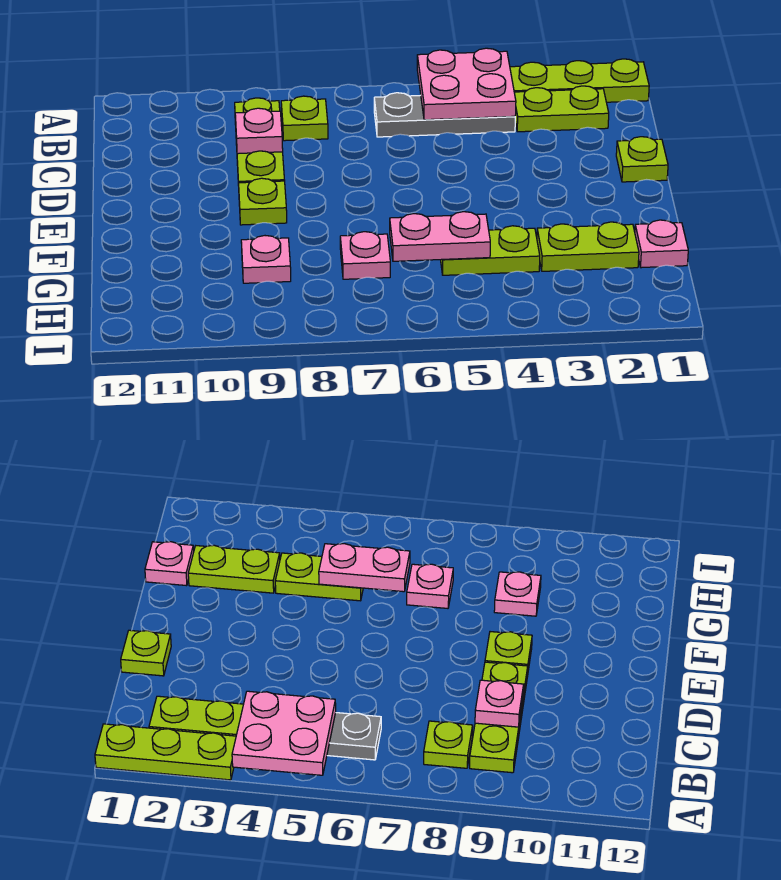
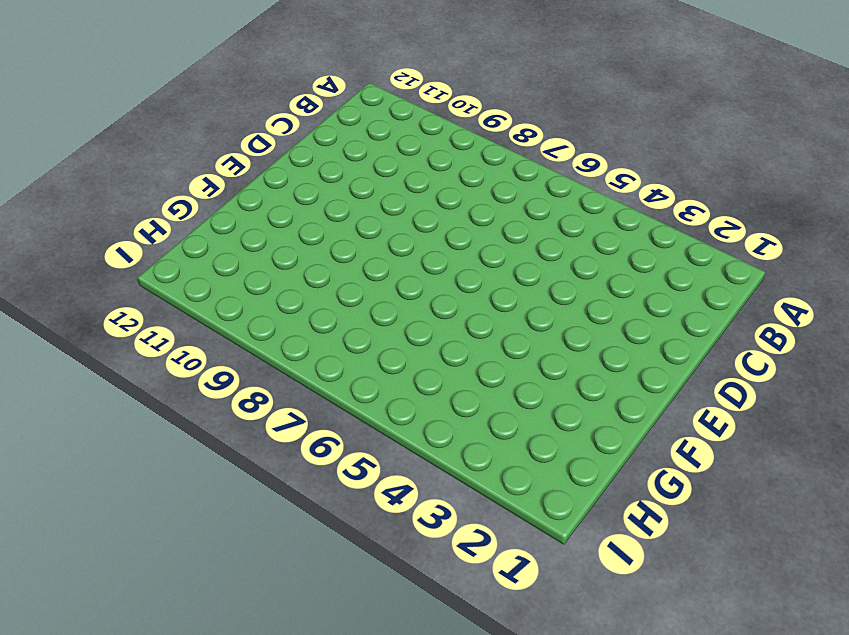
none -> lime 1x3 plate [510,59,649,102]
none -> lime 1x2 plate [514,86,609,132]
none -> grey 1x3 plate [374,93,515,137]

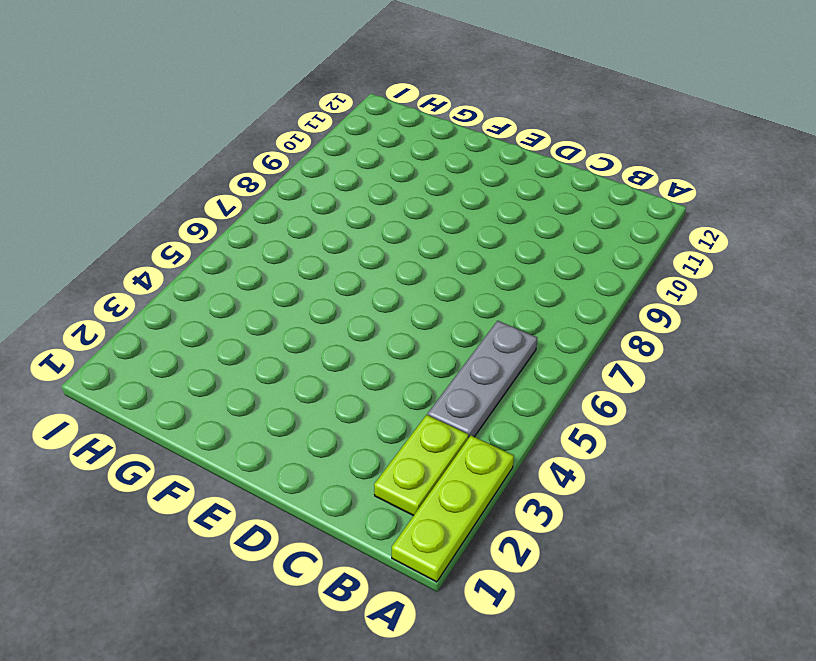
none -> lime 1x1 plate [281,96,328,141]
none -> lime 1x3 plate [235,98,285,186]
none -> lime 1x1 plate [616,137,668,182]

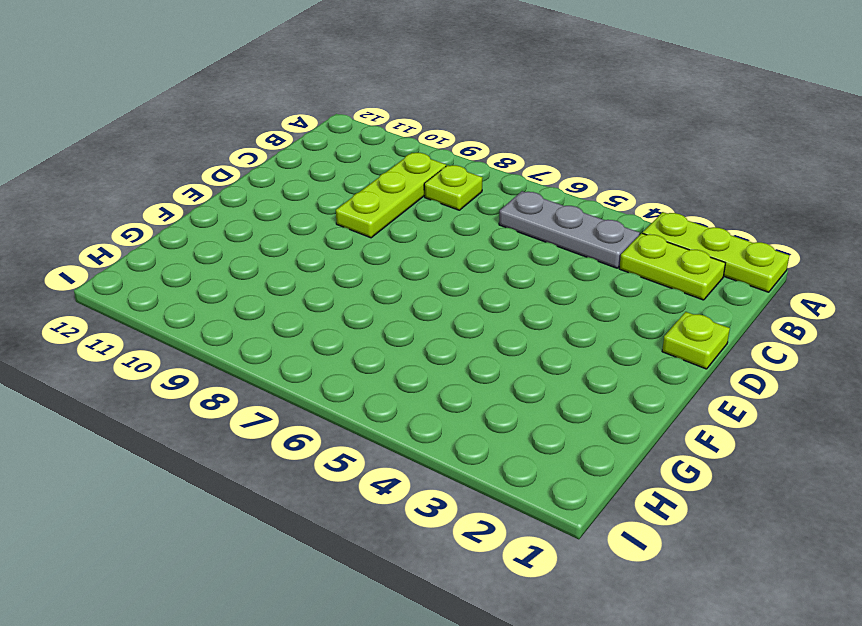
none -> lime 1x1 plate [239,178,287,225]
none -> pink 1x1 plate [635,220,688,268]
none -> lime 1x2 plate [537,222,639,271]

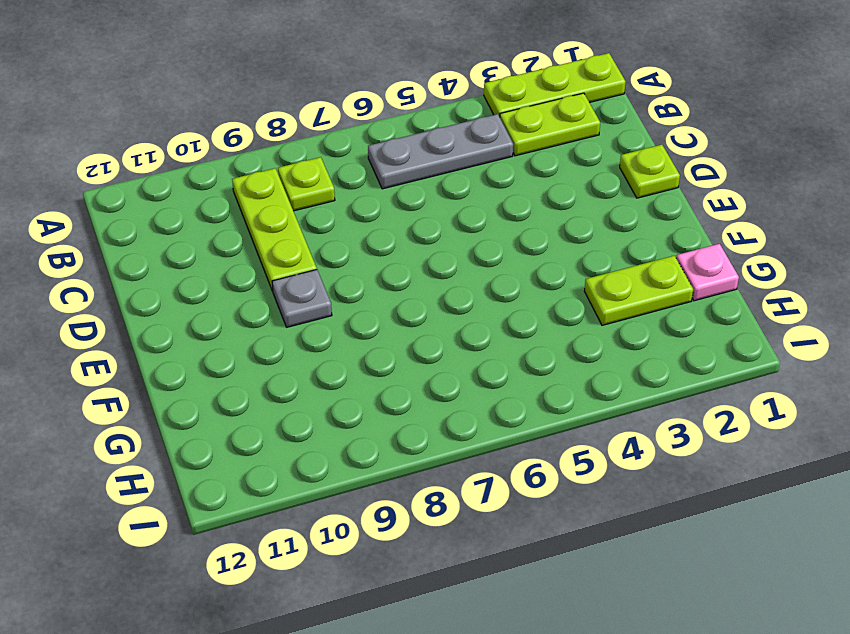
grey 1x1 plate [272,270,332,327] -> lime 1x1 plate [239,178,287,225]
none -> lime 1x2 plate [441,226,540,275]
none -> pink 1x1 plate [340,232,390,279]
none -> pink 1x1 plate [241,236,291,283]

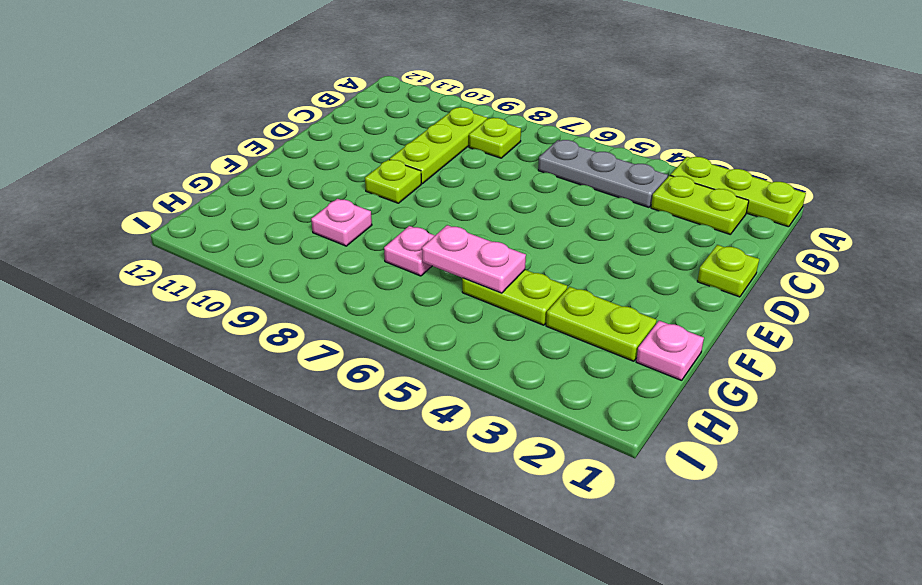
none -> pink 2x2 plate [417,48,516,120]
none -> pink 1x1 plate [235,108,283,154]

